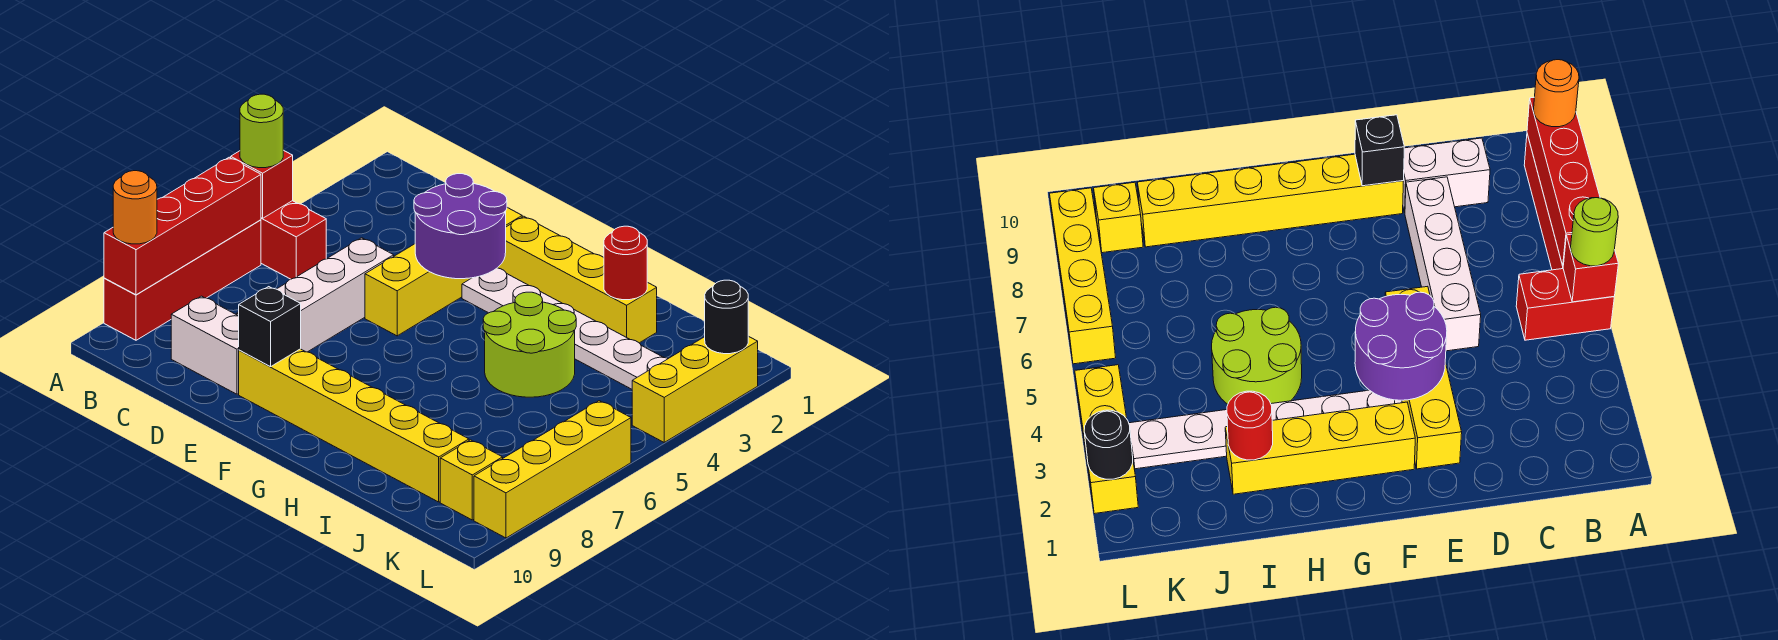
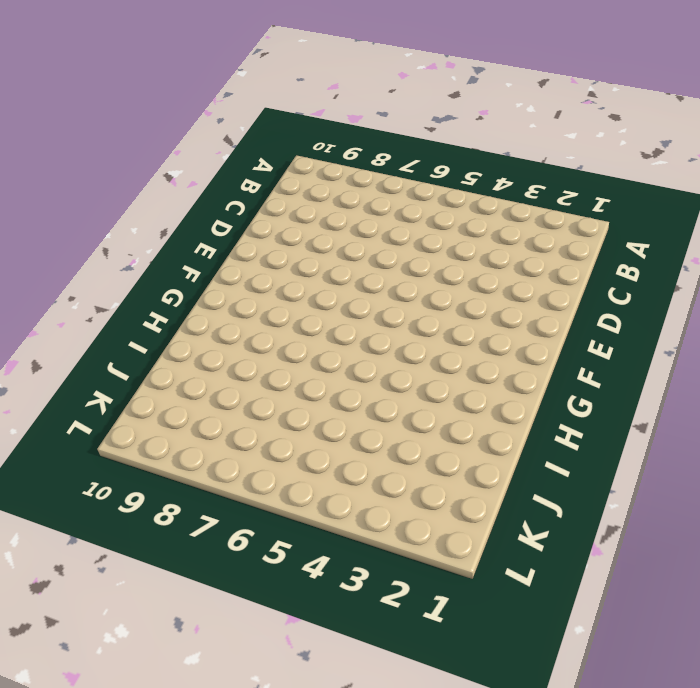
none -> red 1x2 brick [261,201,326,279]
none -> red 1x4 brick [104,220,261,340]
none -> white 1x2 brick [171,296,239,394]

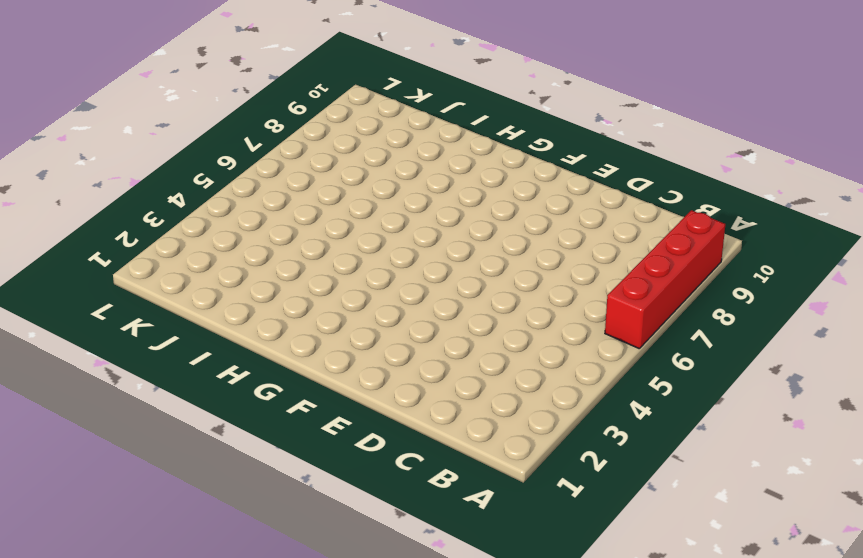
none -> red 1x2 brick [261,201,326,279]
none -> white 1x2 brick [171,296,239,394]
none -> white 1x4 brick [237,238,394,352]

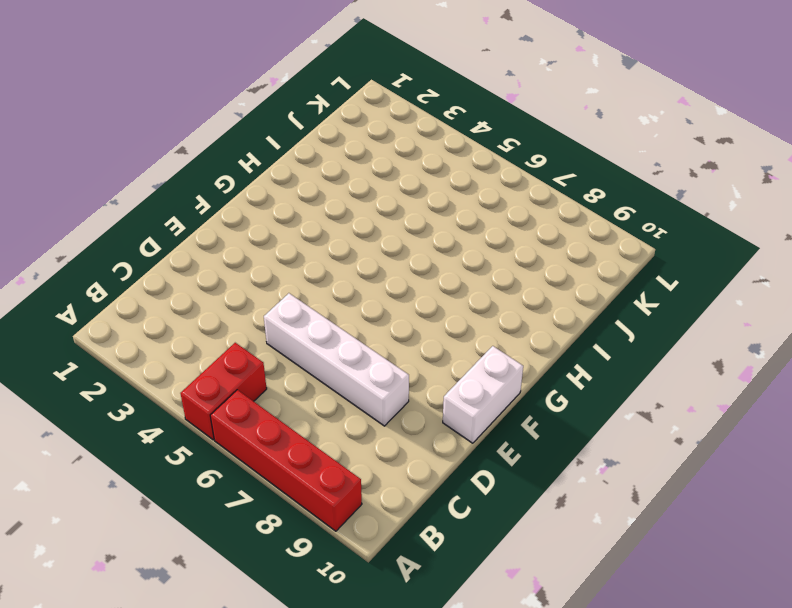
white 1x2 brick [443,346,523,443] -> white 1x2 brick moved to [171,296,239,394]
none -> yellow 1x4 brick [365,208,522,336]
none -> yellow 1x6 brick [239,349,469,502]
none -> yellow 1x4 brick [498,216,657,343]

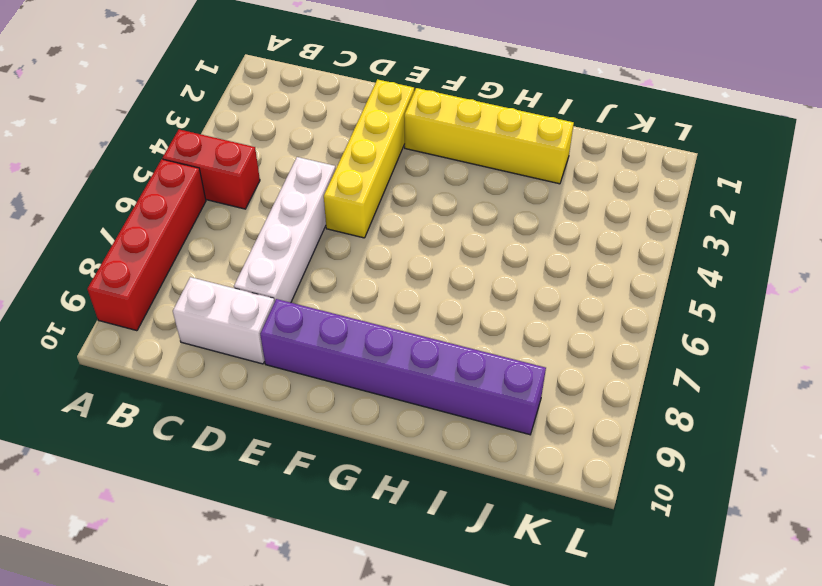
purple 1x6 brick [260,299,546,435] -> yellow 1x6 brick [239,349,469,502]
none -> white 1x6 plate [462,268,668,389]
none -> lime 2x2 round brick [483,292,576,397]
none -> yellow 1x1 brick [440,440,503,520]

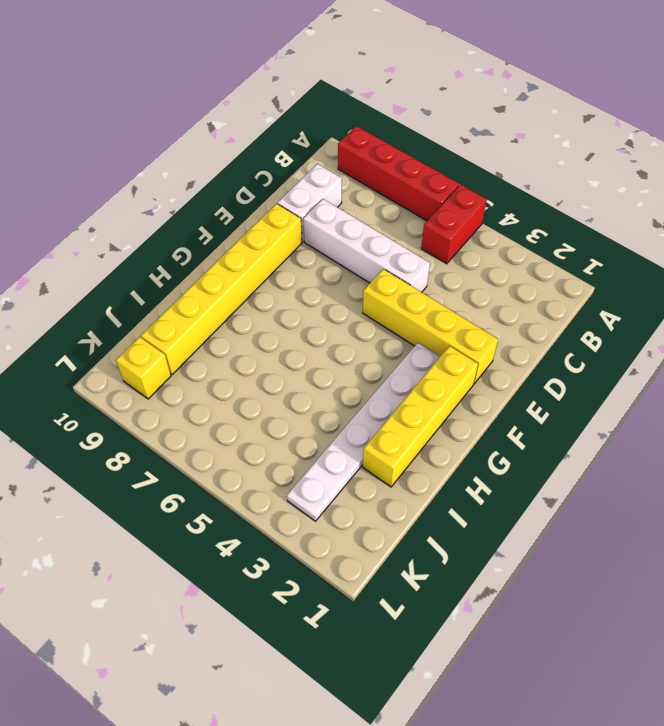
none -> lime 2x2 round brick [483,292,576,397]
none -> yellow 1x3 brick [632,336,758,442]
none -> yellow 1x4 brick [474,401,631,538]

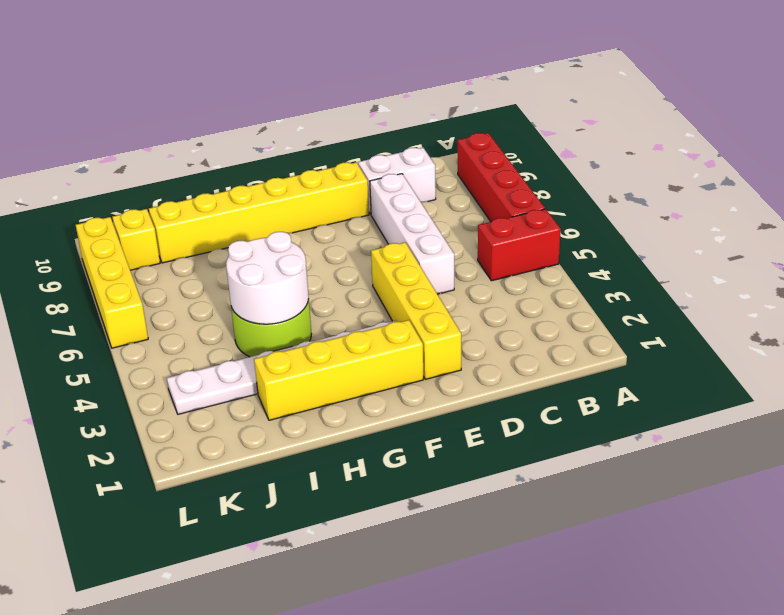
white 2x2 round brick [226,232,309,324] -> none
none -> yellow 1x3 brick [632,336,758,442]
none -> red 1x1 brick [231,150,293,218]
none -> red 1x4 brick [104,157,261,295]

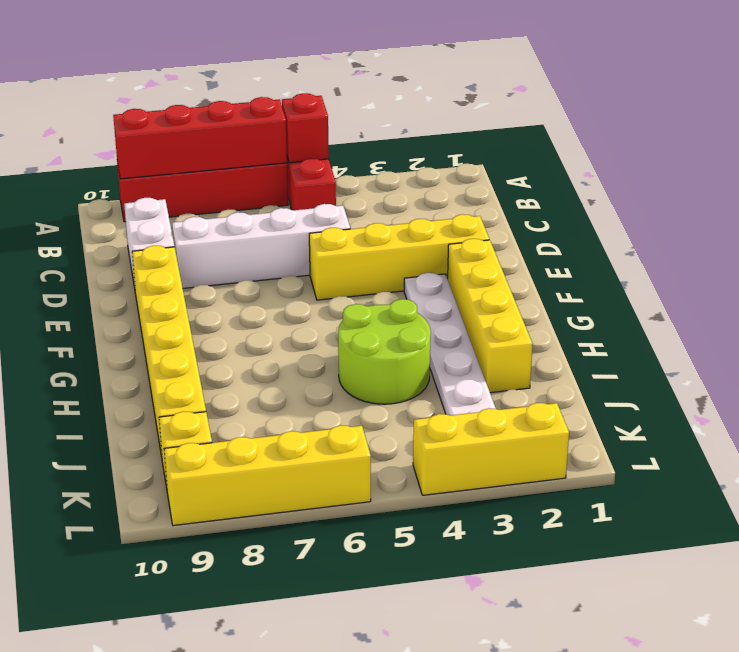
none -> purple 2x2 round brick [414,174,507,279]
none -> black 1x1 brick [239,287,301,367]
none -> red 1x1 round brick [604,226,647,300]

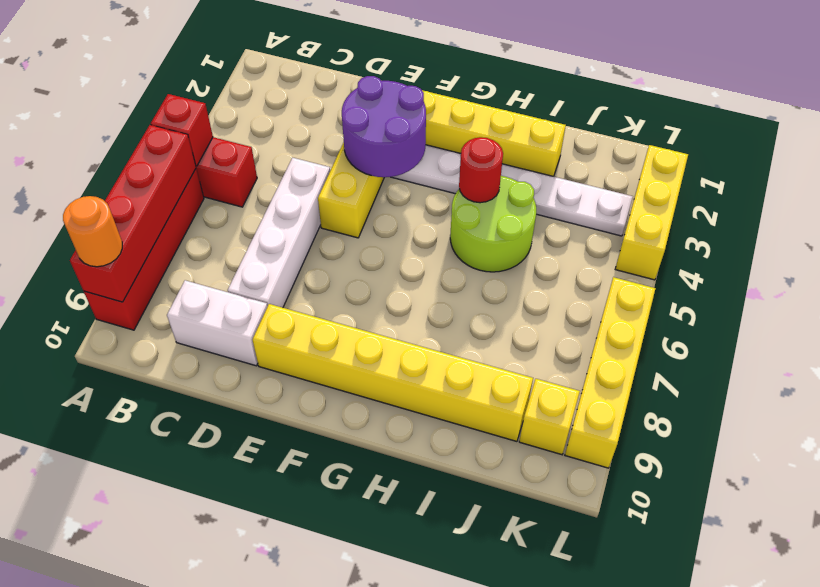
red 1x1 round brick [459,137,503,203] -> red 1x1 round brick moved to [604,226,647,300]
none -> black 1x1 brick [239,287,301,367]
none -> black 1x1 round brick [705,280,748,354]
none -> lime 1x1 round brick [240,94,283,168]

